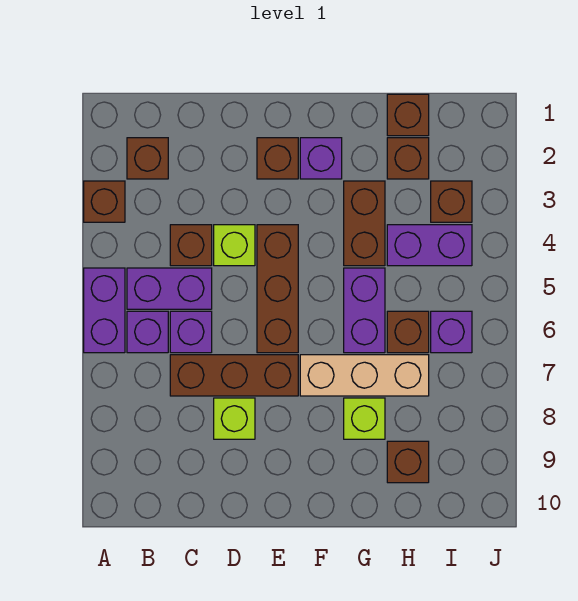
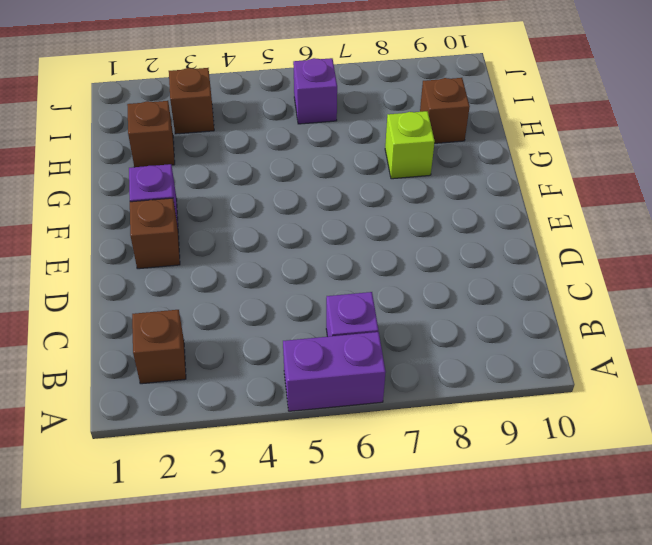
none -> brown 1x1 brick [84,181,125,222]
none -> purple 1x2 brick [127,268,212,309]
none -> brown 1x1 brick [170,225,212,266]

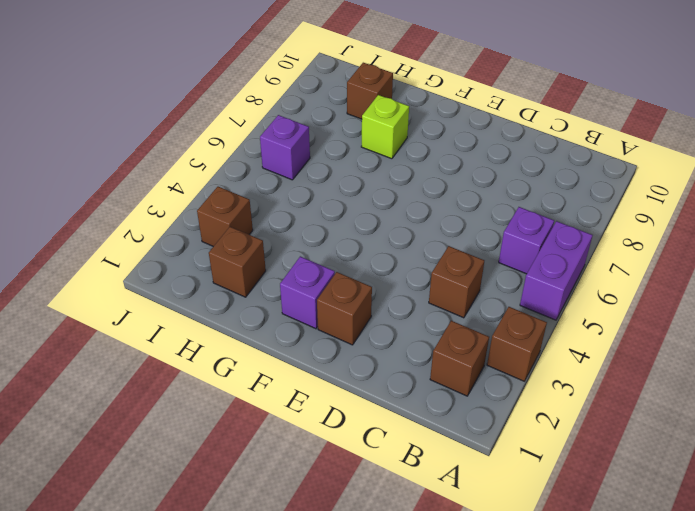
none -> purple 1x2 brick [127,268,212,309]
none -> purple 1x1 brick [170,311,212,353]
none -> brown 1x3 brick [170,355,298,396]

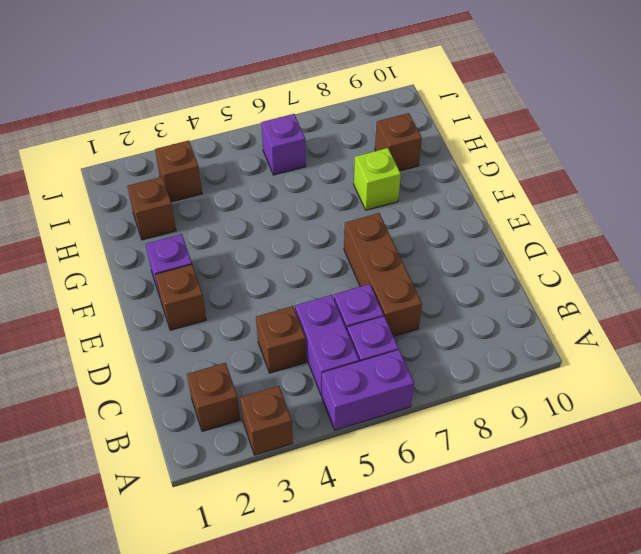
none -> lime 1x1 brick [214,225,255,266]
none -> lime 1x1 brick [214,398,255,439]
none -> brown 1x3 brick [257,225,298,353]

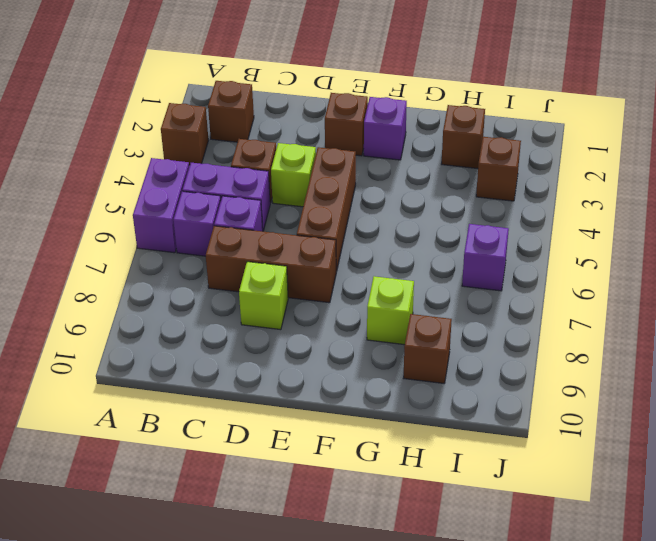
none -> tan 1x3 brick [300,355,429,396]
none -> brown 1x2 brick [344,181,385,266]
none -> purple 1x2 brick [344,268,385,353]

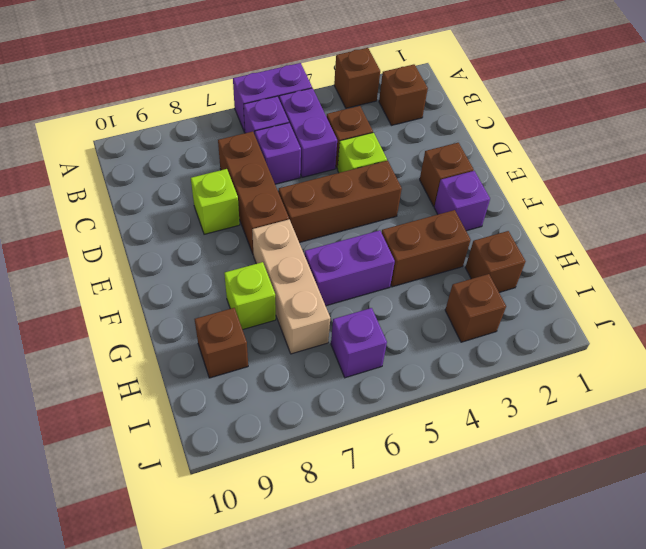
none -> brown 1x1 brick [387,94,429,136]
none -> purple 1x2 brick [387,225,472,266]
none -> brown 1x1 brick [387,311,429,353]

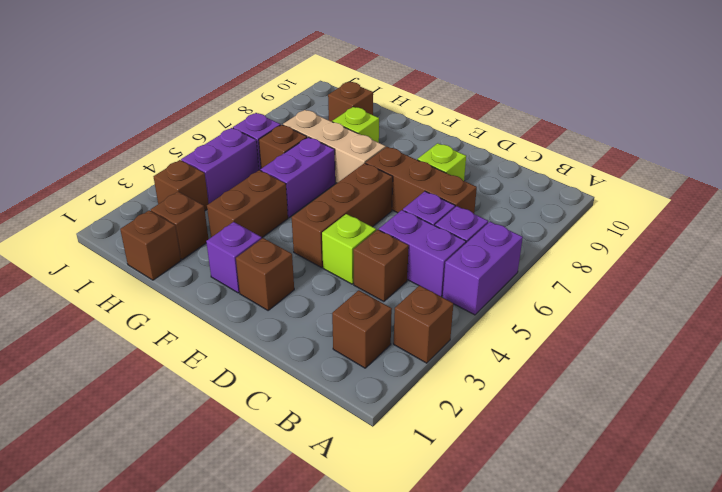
purple 1x2 brick [181,128,259,204] -> purple 1x2 brick turned to [387,225,472,266]

